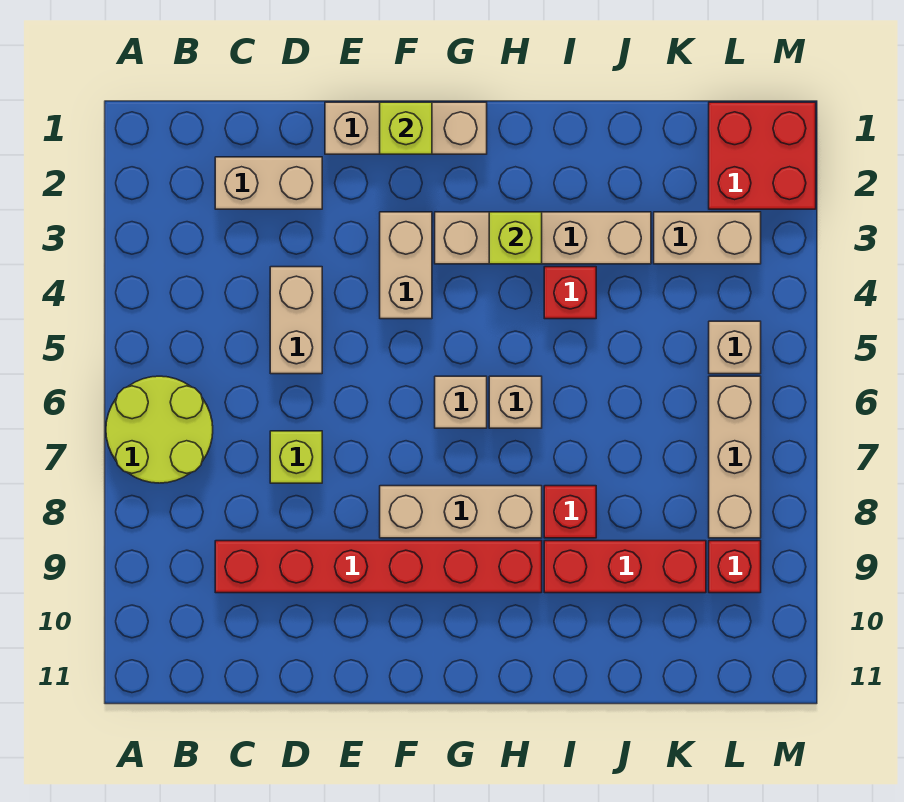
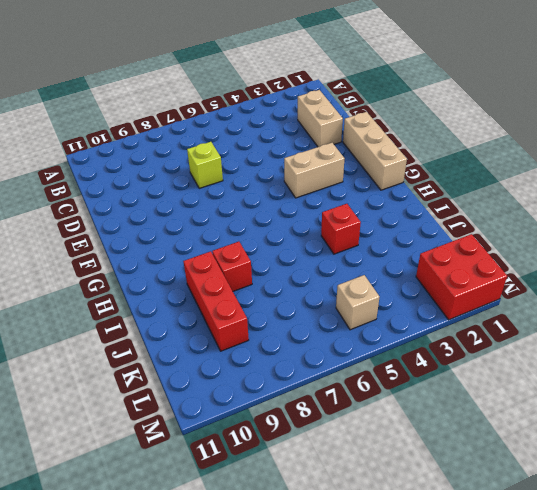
none -> lime 2x2 round brick [106,376,213,483]
none -> red 1x6 brick [215,541,542,593]
none -> tan 1x2 brick [270,267,322,374]

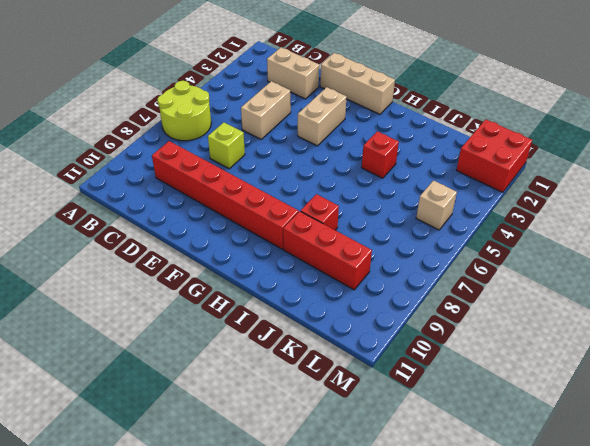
none -> tan 1x3 brick [380,486,542,538]
none -> tan 1x4 brick [435,212,651,264]
none -> tan 1x1 brick [435,376,487,428]

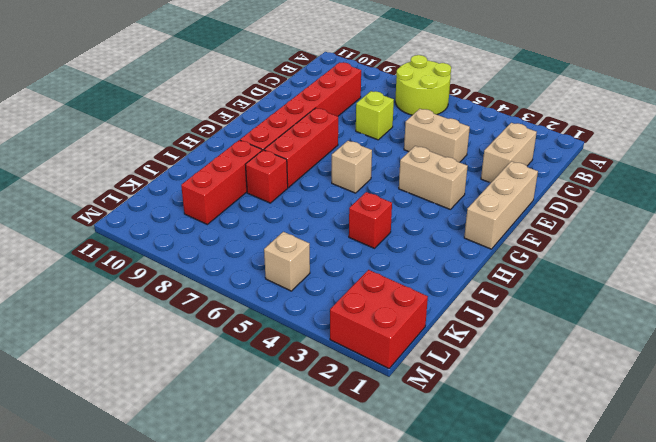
red 1x3 brick [264,108,338,188] -> tan 1x3 brick [380,486,542,538]
none -> tan 1x4 brick [435,212,651,264]
none -> tan 1x1 brick [489,376,542,428]
none -> tan 1x2 brick [654,212,761,264]

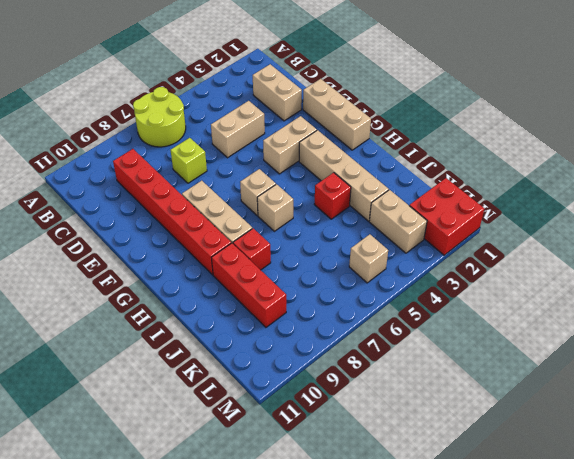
none -> tan 1x3 brick [709,376,761,538]
none -> red 1x1 brick [709,541,761,593]
none -> lime 1x1 brick [380,102,432,154]

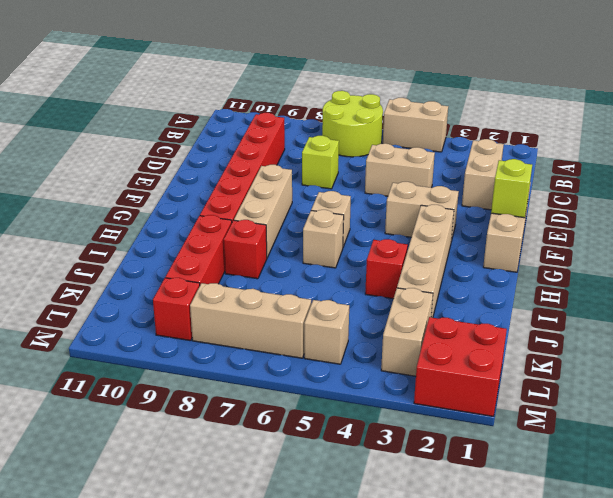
tan 1x2 brick [383,98,448,152] -> none
none -> lime 1x1 brick [489,212,542,264]

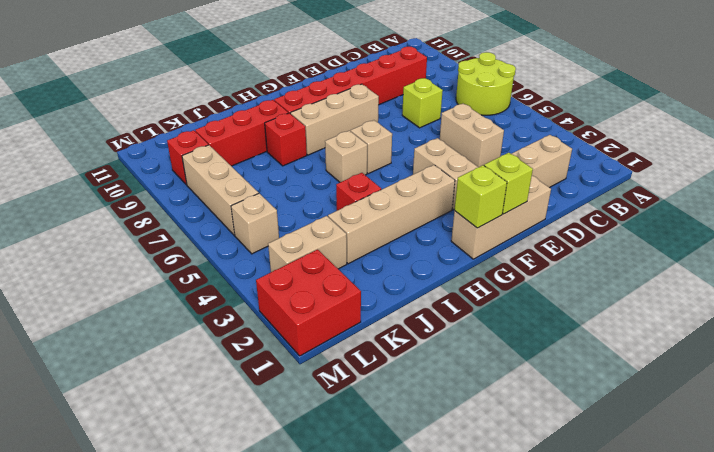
lime 1x1 brick [455,165,507,228] -> lime 1x1 brick moved to [489,212,542,264]

